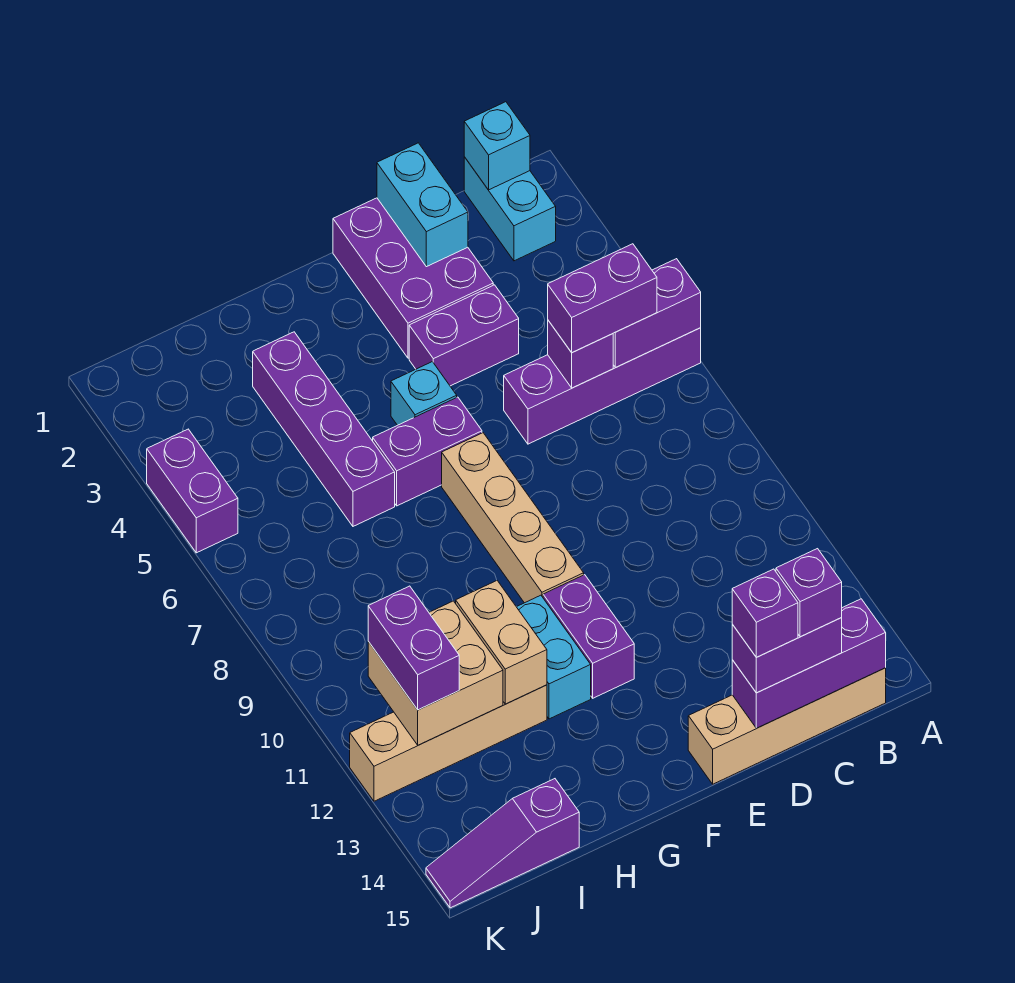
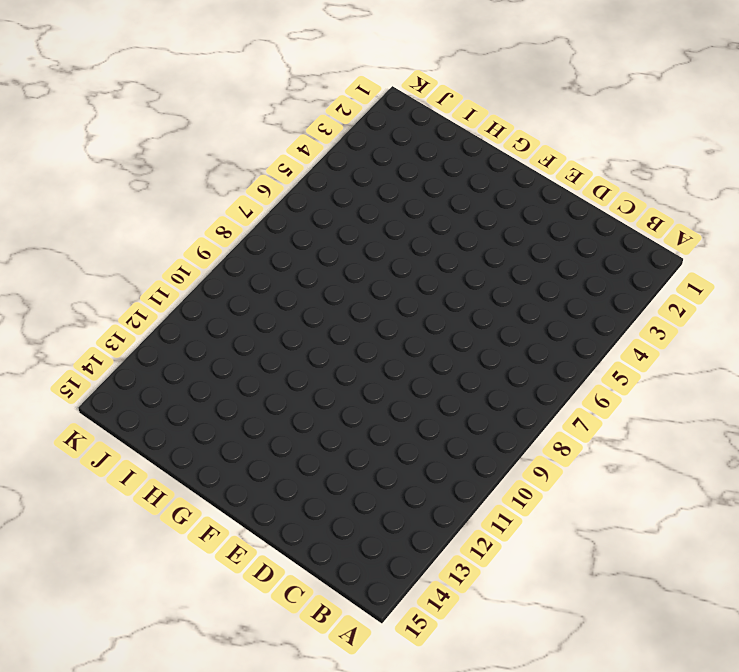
none -> purple 1x4 brick [504,328,701,444]
none -> cyan 1x2 brick [464,157,556,261]
none -> tan 1x4 brick [688,668,886,784]

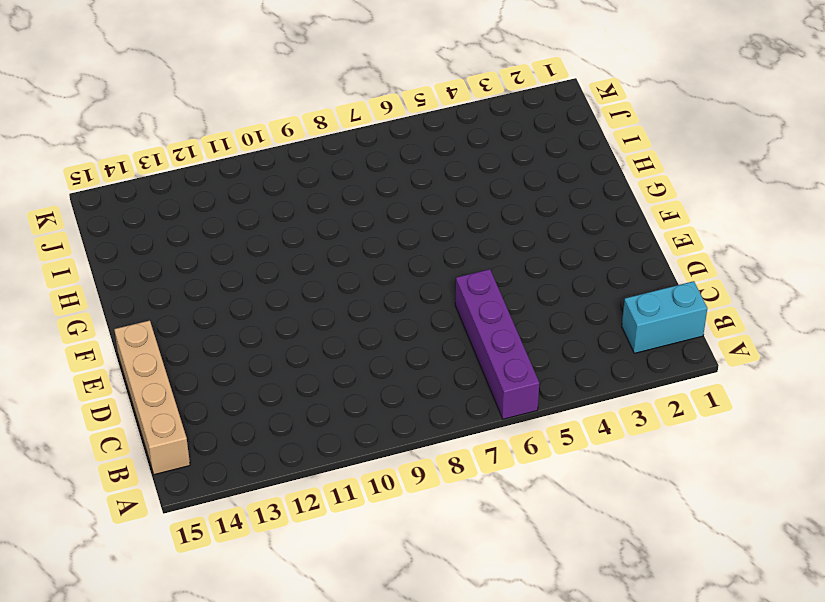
none -> purple 2x3 brick [333,198,493,358]
none -> purple 1x2 brick [409,285,519,386]
none -> cyan 1x1 brick [391,362,457,425]

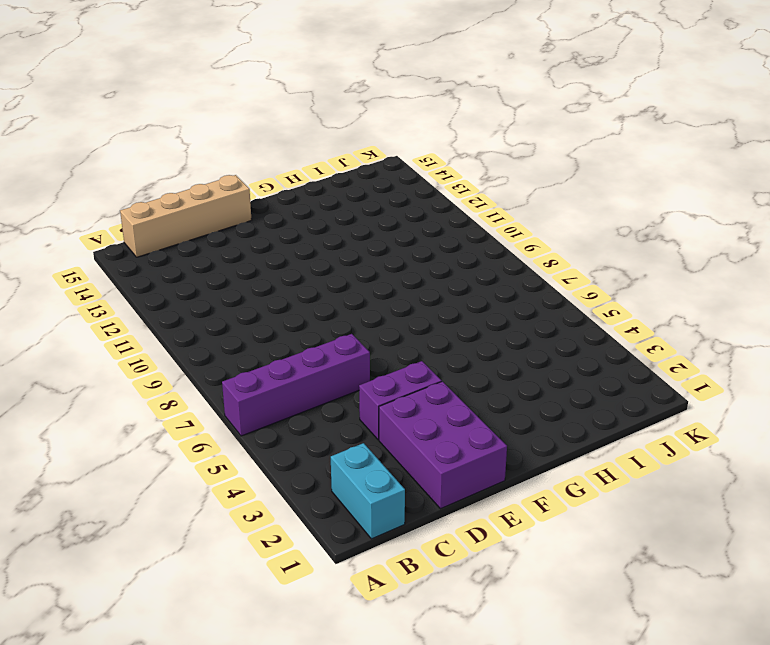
none -> cyan 1x1 brick [391,362,457,425]
none -> purple 1x2 brick [373,397,482,506]
none -> tan 1x4 brick [442,433,584,603]

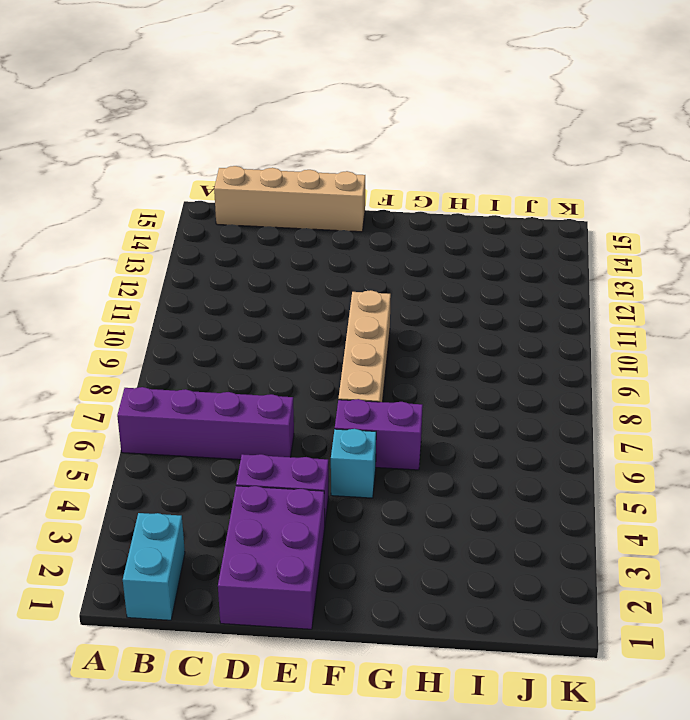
none -> purple 1x2 brick [543,575,634,698]
none -> cyan 1x2 brick [517,595,591,719]
none -> purple 1x4 brick [253,332,395,526]

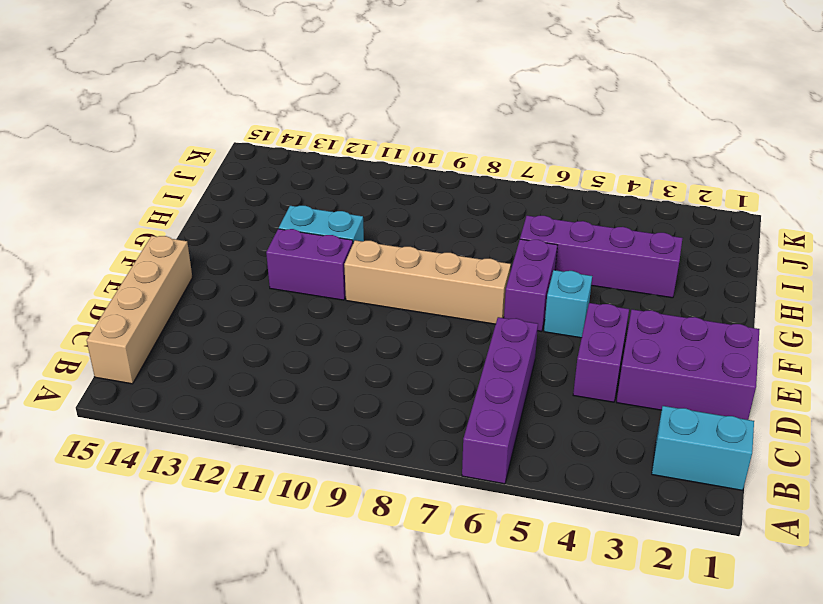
none -> tan 1x4 brick [350,685,547,801]
none -> purple 1x3 slope [426,779,579,908]
none -> purple 1x2 brick [147,429,238,553]

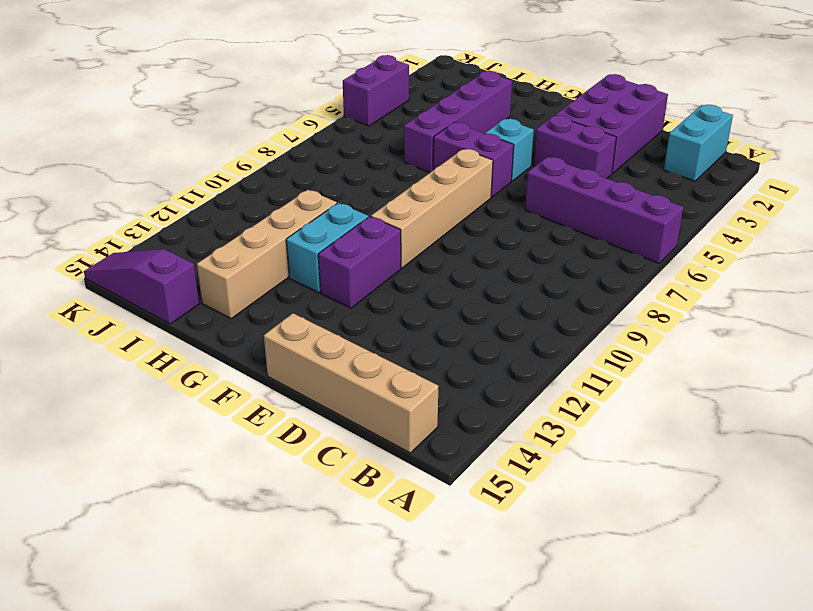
tan 1x4 brick [197,190,337,318] -> tan 1x4 brick turned to [350,685,547,801]
none -> purple 1x2 brick [613,259,701,367]
none -> cyan 1x1 brick [464,102,530,190]
none -> purple 1x3 brick [732,599,886,728]

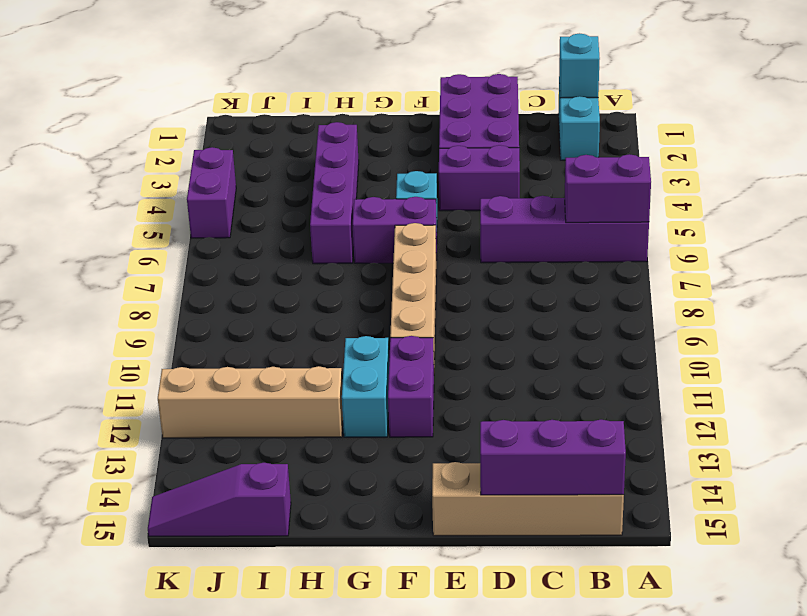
none -> purple 1x1 brick [548,321,613,388]
none -> cyan 1x2 brick [377,143,468,267]
none -> tan 1x2 brick [456,581,547,704]

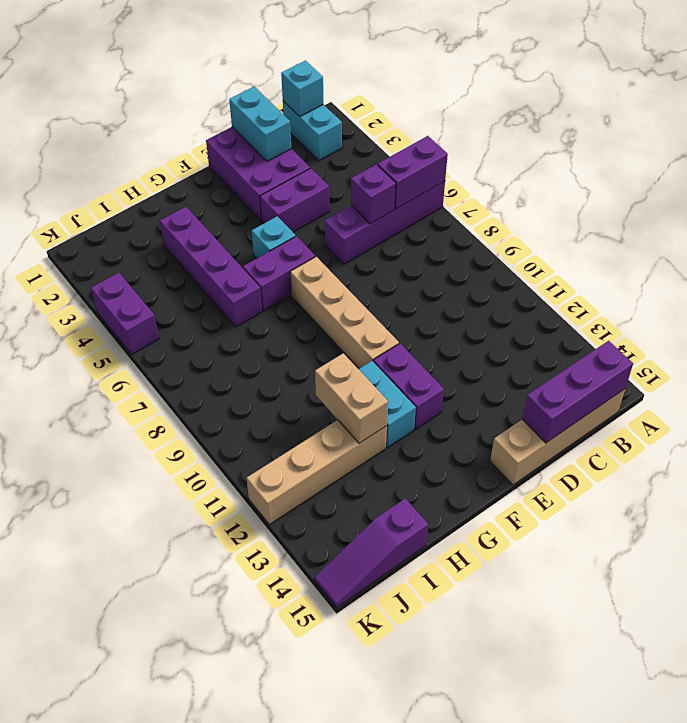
none -> tan 2x2 brick [368,601,503,745]
none -> purple 1x2 brick [548,244,657,353]
none -> purple 1x2 brick [732,618,842,693]

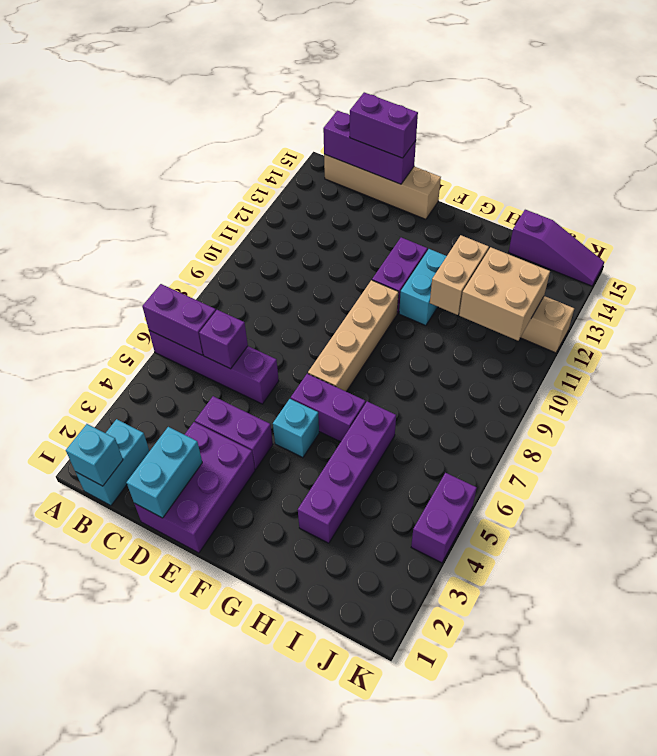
none -> purple 1x2 brick [548,244,657,353]
none -> purple 1x2 brick [368,586,459,710]
none -> purple 1x1 brick [776,549,842,637]

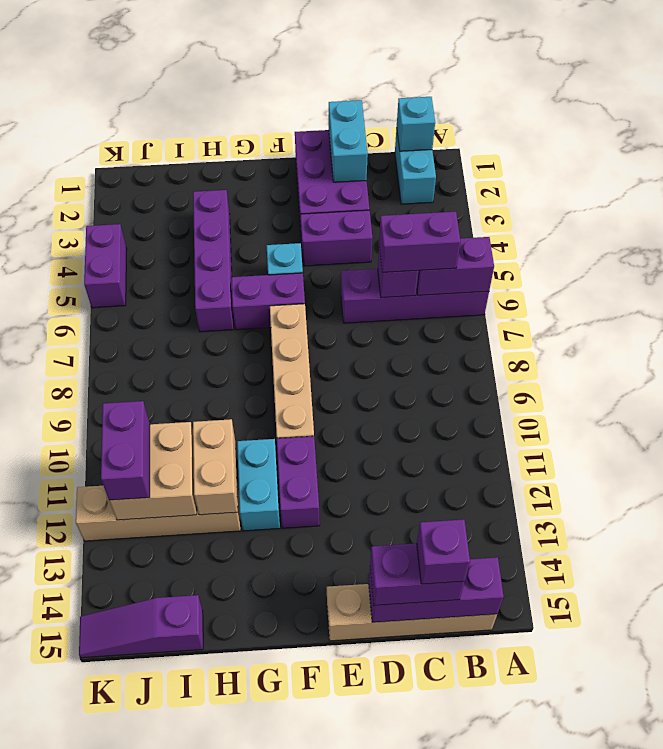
none -> purple 1x1 brick [732,569,798,657]

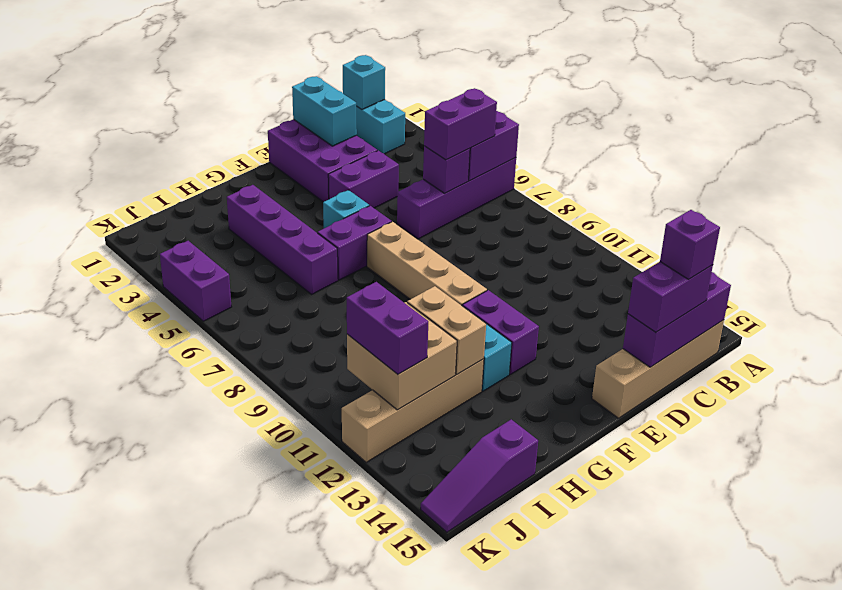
none -> purple 1x1 brick [732,569,798,657]

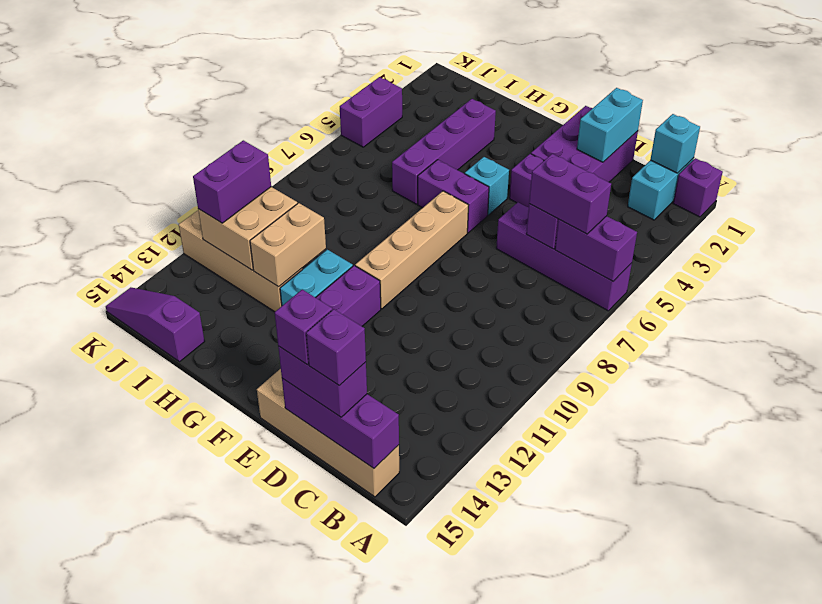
purple 1x1 brick [673,158,723,217] -> none

